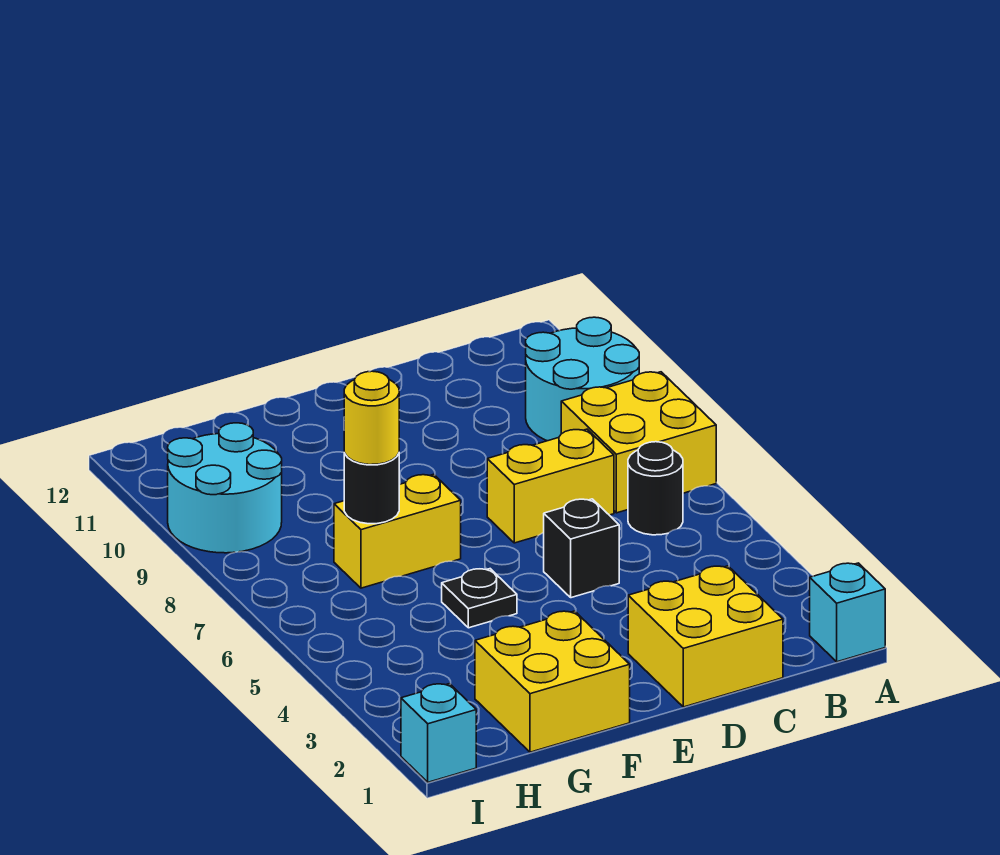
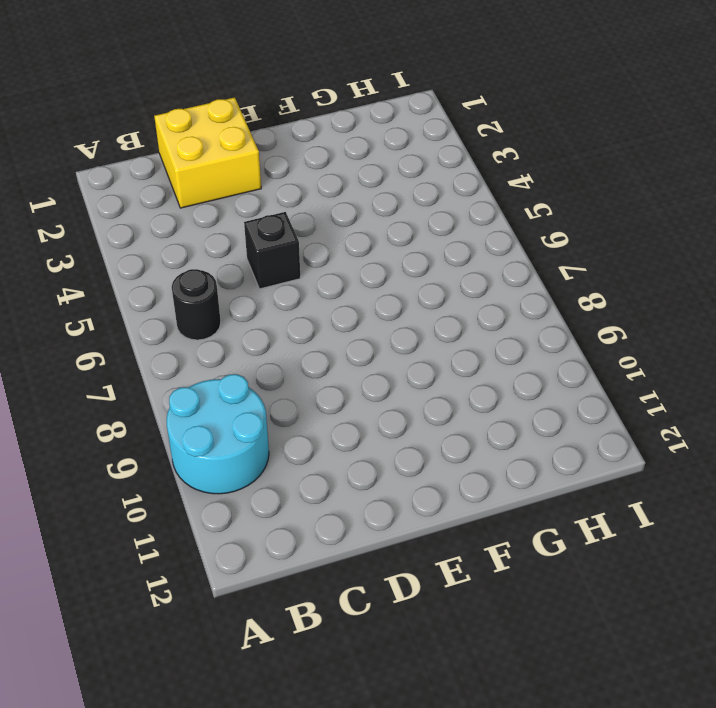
none -> cyan 1x1 brick [810,563,885,662]
none -> yellow 2x2 brick [561,372,716,513]
none -> yellow 1x2 brick [487,429,614,543]

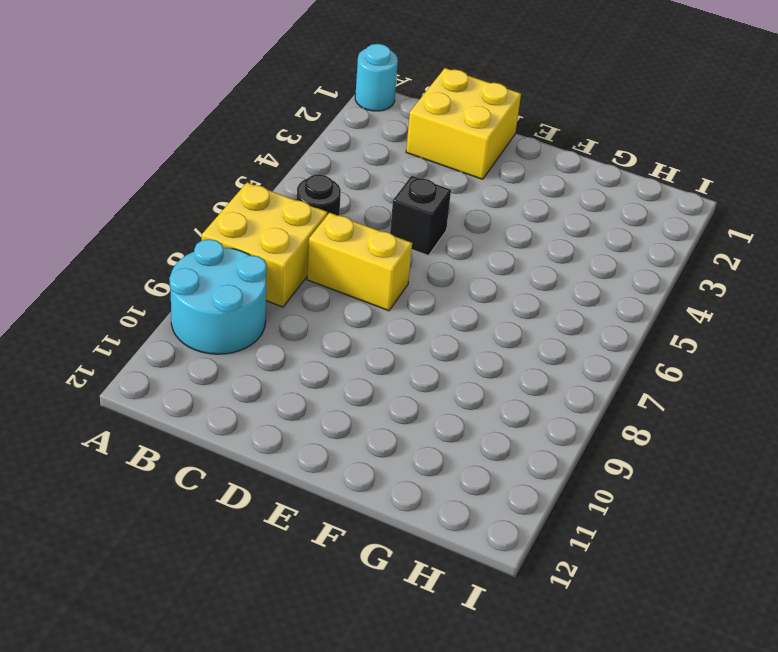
cyan 1x1 round brick [355,44,398,111] -> cyan 1x1 brick [810,563,885,662]
none -> yellow 2x2 brick [475,611,630,752]
none -> black 1x1 plate [442,569,517,628]
none -> yellow 1x2 brick [334,474,461,588]

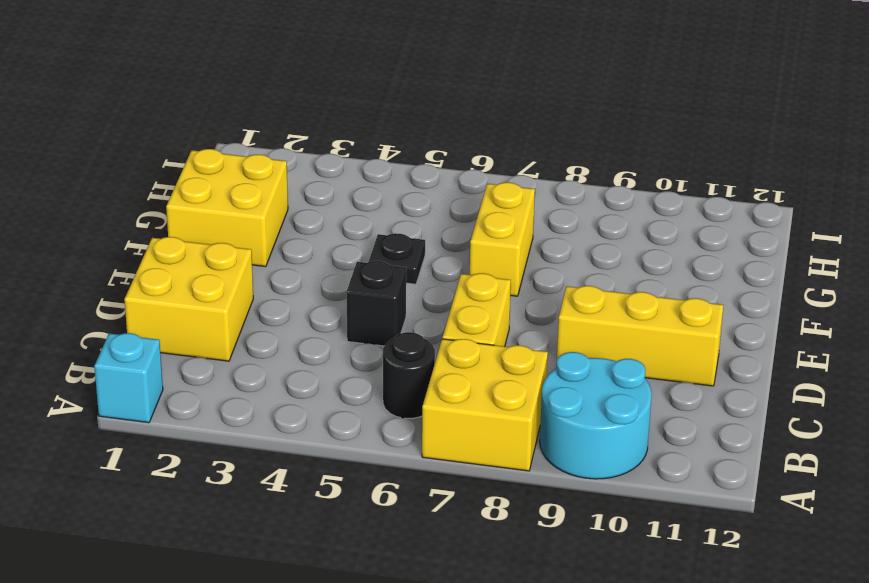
yellow 1x3 brick [557,286,723,386] -> none
none -> cyan 2x2 round brick [168,423,282,553]
none -> cyan 1x1 brick [401,684,476,782]
none -> black 1x1 round brick [344,453,399,524]

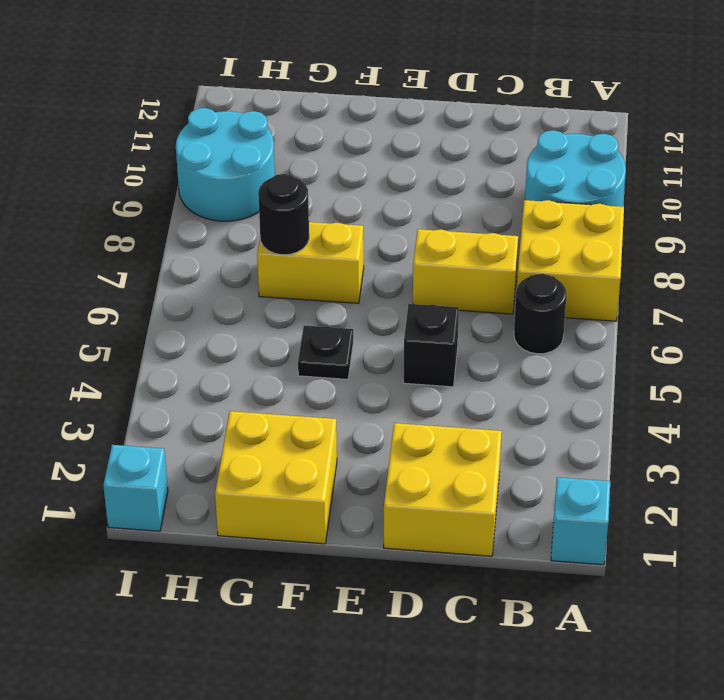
none -> yellow 1x1 round brick [344,371,399,465]

